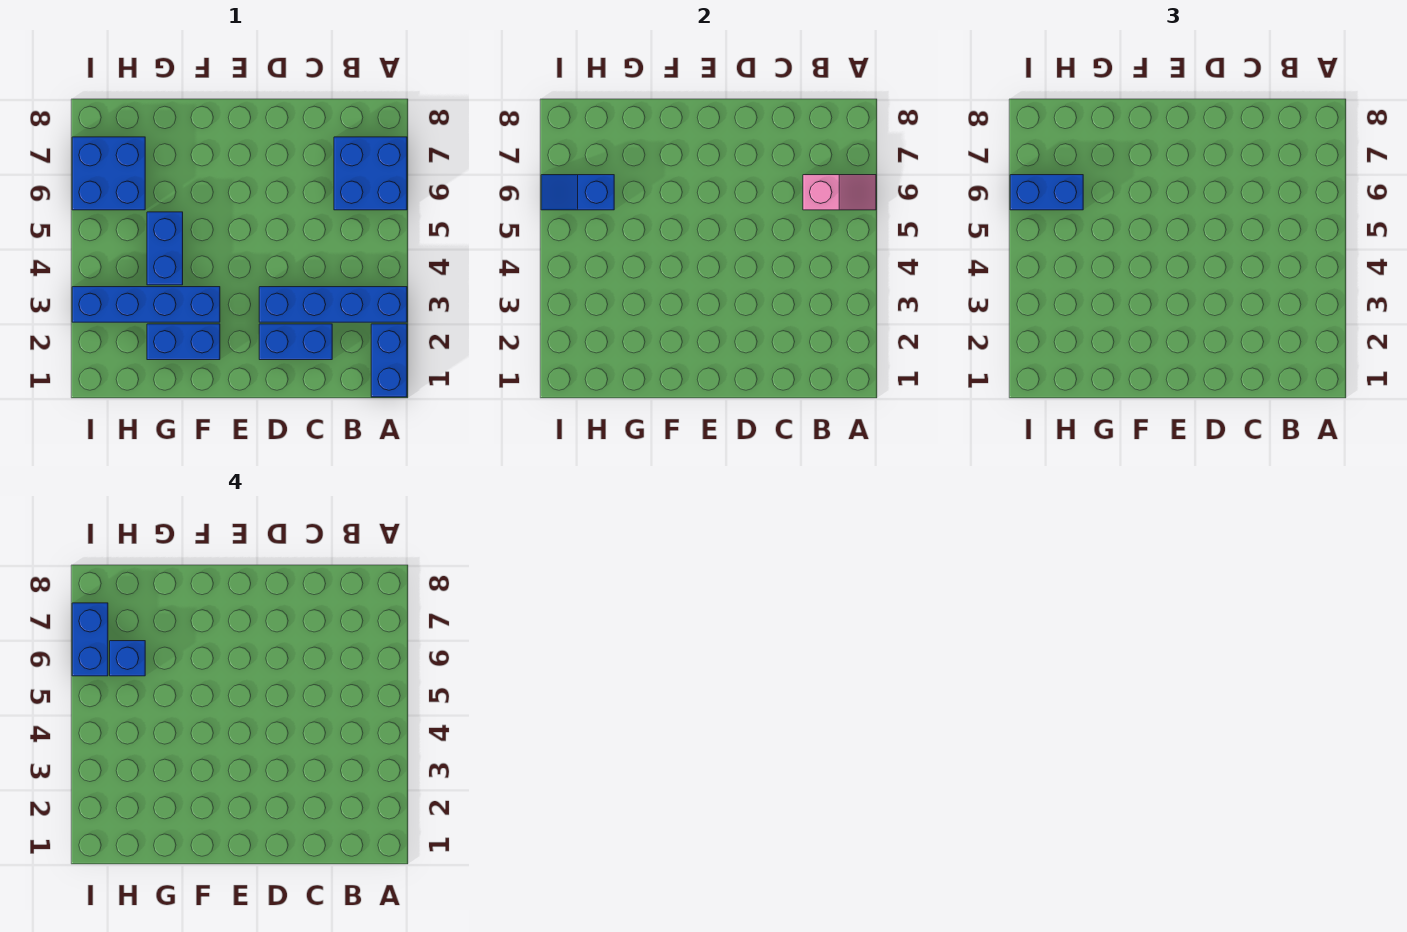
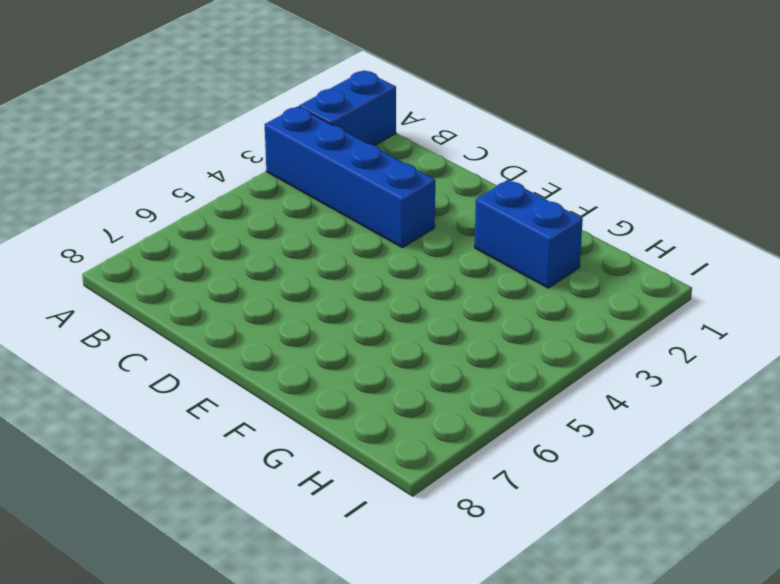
none -> blue 2x2 brick [334,137,407,210]
none -> blue 1x2 brick [259,324,332,360]
none -> blue 1x4 brick [72,287,220,322]

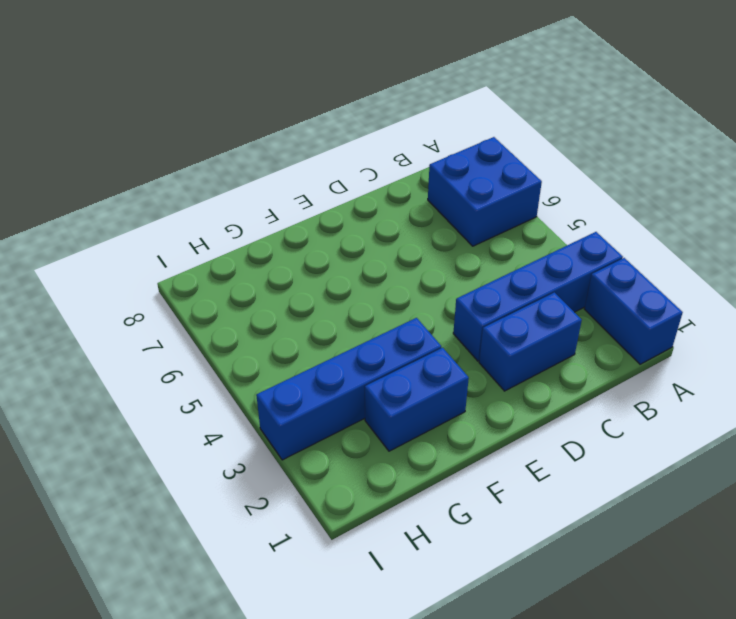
none -> blue 1x2 brick [147,212,183,285]
none -> blue 2x2 brick [72,137,145,210]
none -> pink 1x2 slope [803,175,876,210]

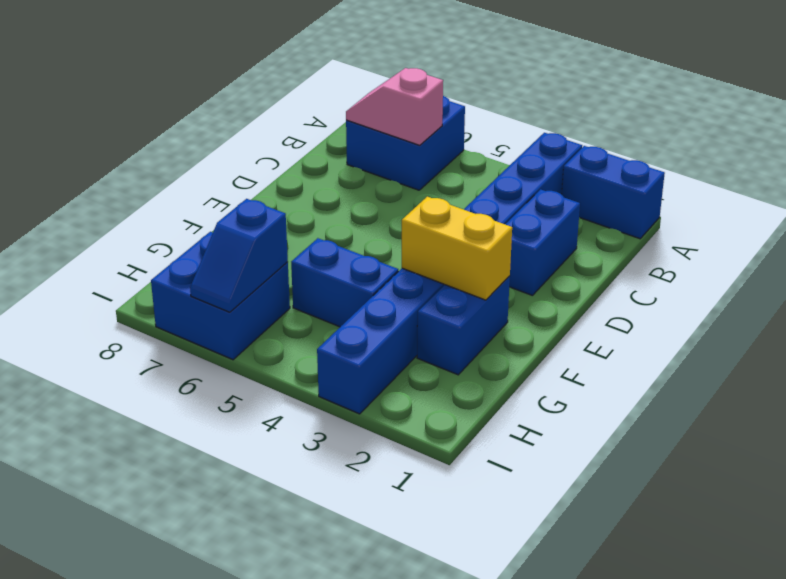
pink 1x2 slope [346,68,443,145] -> pink 1x2 slope turned to [803,175,876,210]
yellow 1x2 brick [402,197,512,300] -> none
none -> blue 1x2 brick [1010,175,1083,210]
none -> blue 1x1 brick [110,641,145,676]
none -> blue 1x2 brick [72,603,108,676]

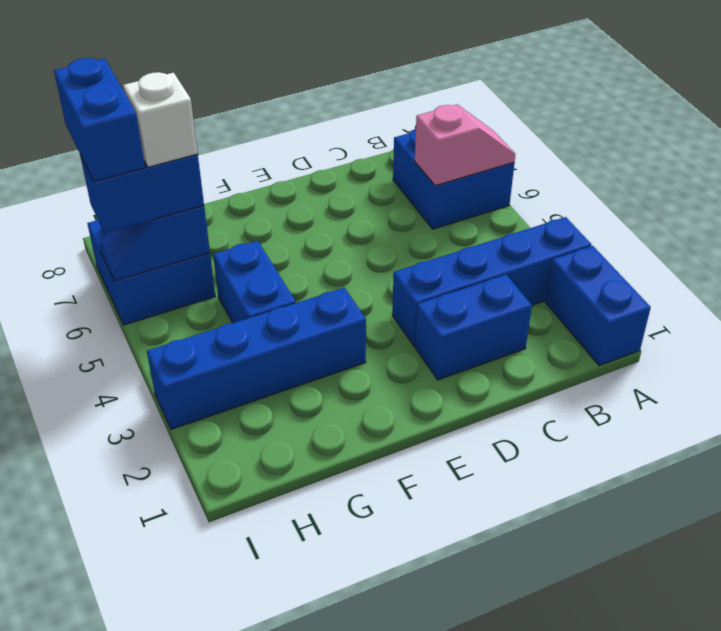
white 1x1 brick [123,72,198,167] -> blue 1x1 brick [110,641,145,676]
none -> blue 1x2 brick [147,324,220,360]

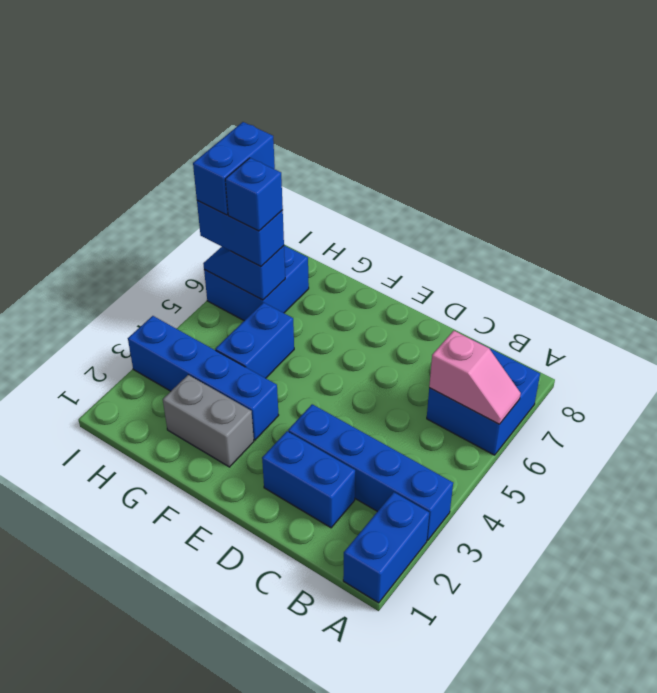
grey 1x2 brick [163,375,254,467] -> blue 1x2 brick [147,324,220,360]

